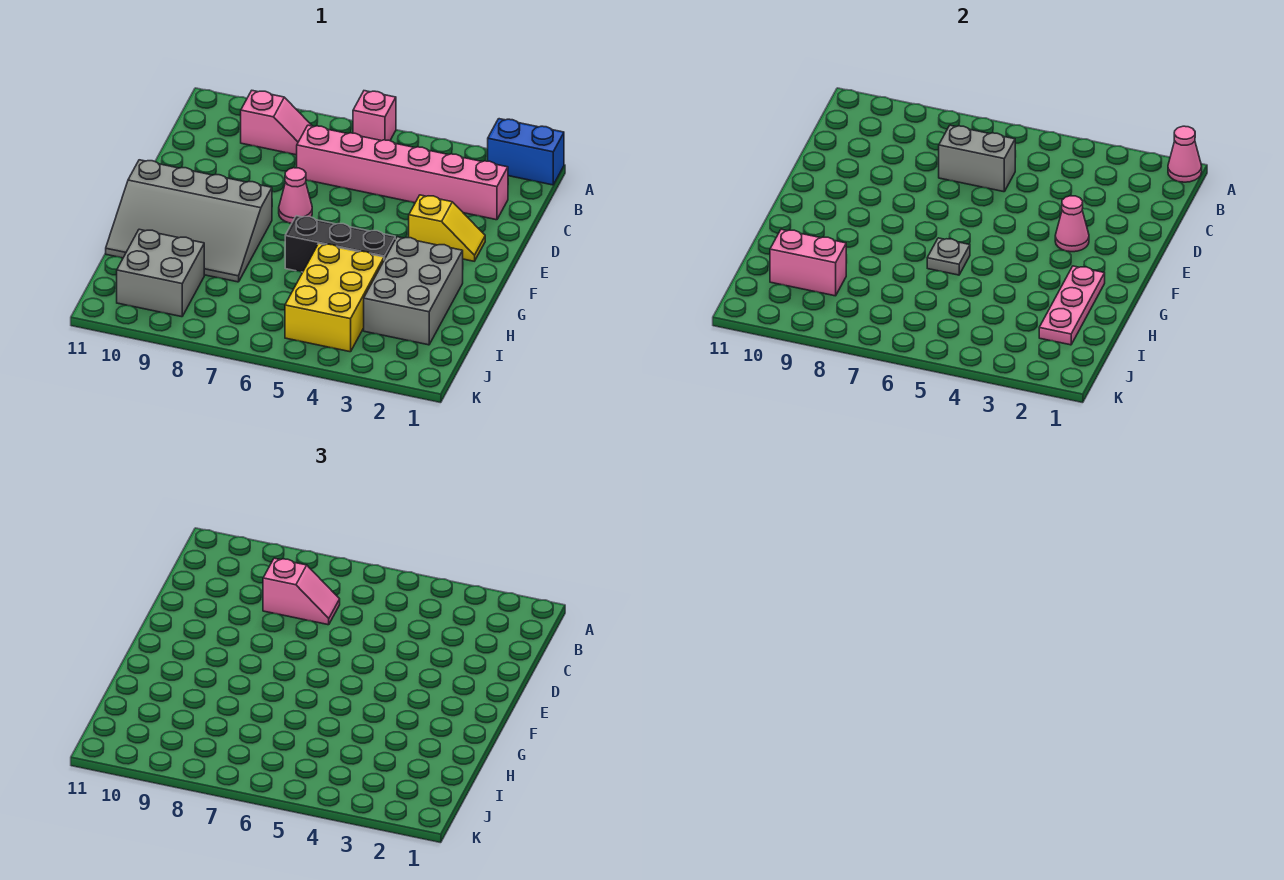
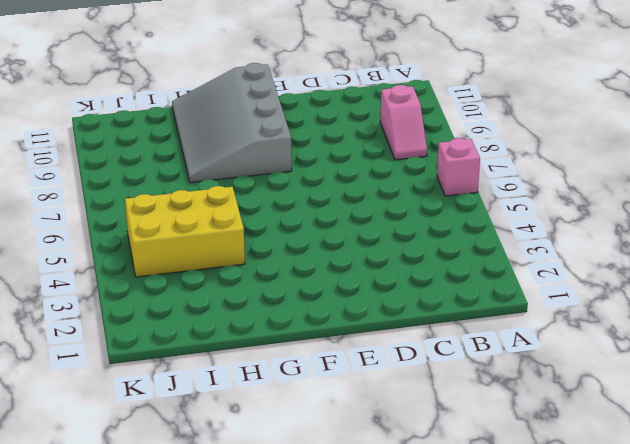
none -> blue 1x2 brick [488,119,564,185]
none -> pink 1x6 brick [297,125,508,220]
none -> yellow 1x2 slope [409,195,485,261]

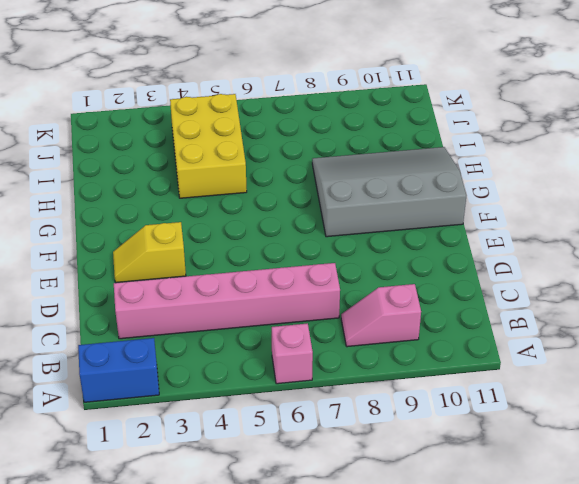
none -> pink 1x1 cone [279,168,312,223]
none -> grey 2x3 brick [364,237,463,345]
none -> black 1x3 brick [285,216,395,272]

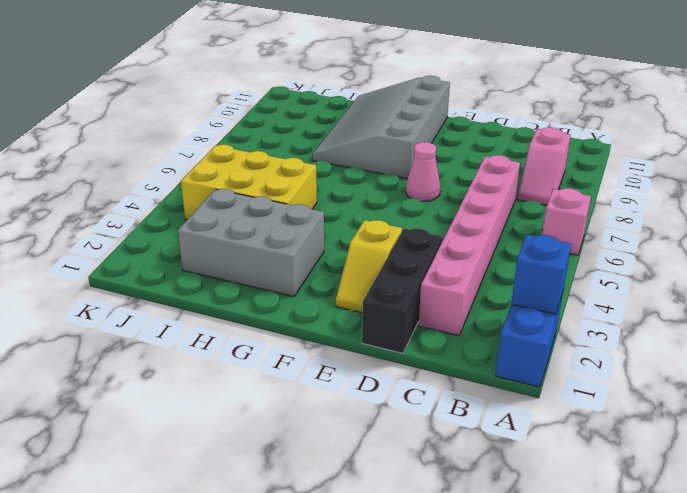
blue 1x1 brick [511,235,571,314] -> none
black 1x3 brick [362,228,443,353] -> black 1x3 brick moved to [285,216,395,272]
none -> grey 2x2 brick [117,229,204,317]
none -> pink 1x1 cone [1168,126,1202,182]
none -> grey 1x2 brick [939,125,1015,192]

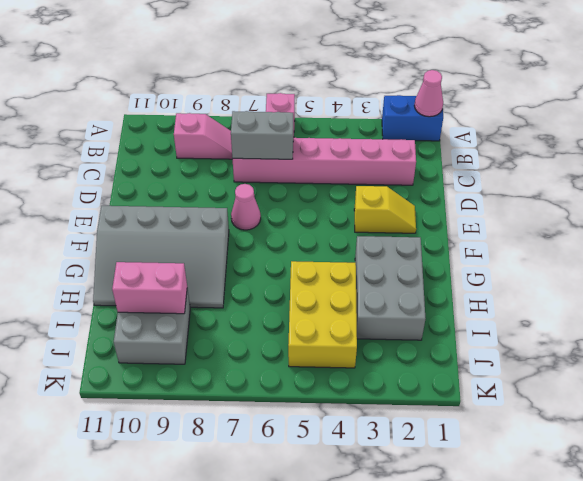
none -> black 1x3 brick [285,216,395,272]
none -> pink 1x1 cone [1055,196,1089,252]
none -> pink 1x3 plate [1039,266,1105,345]

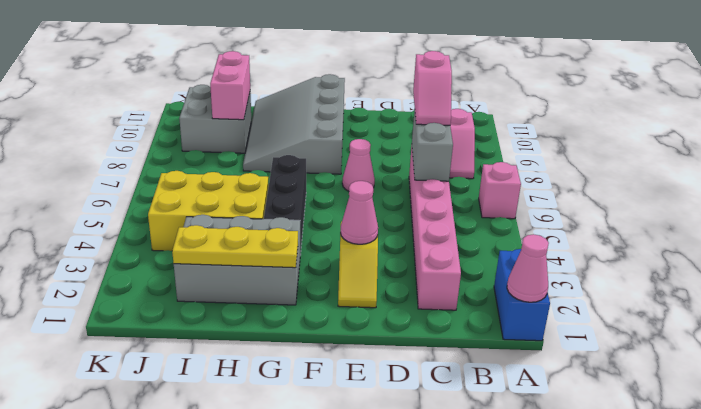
yellow 1x3 plate [172,225,298,268] -> pink 1x3 plate [1039,266,1105,345]
none -> grey 1x1 plate [927,238,970,275]

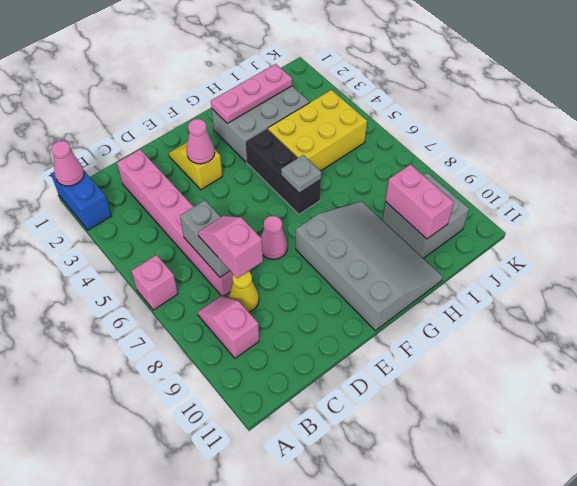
yellow 1x1 cone [229,271,259,312] -> none

